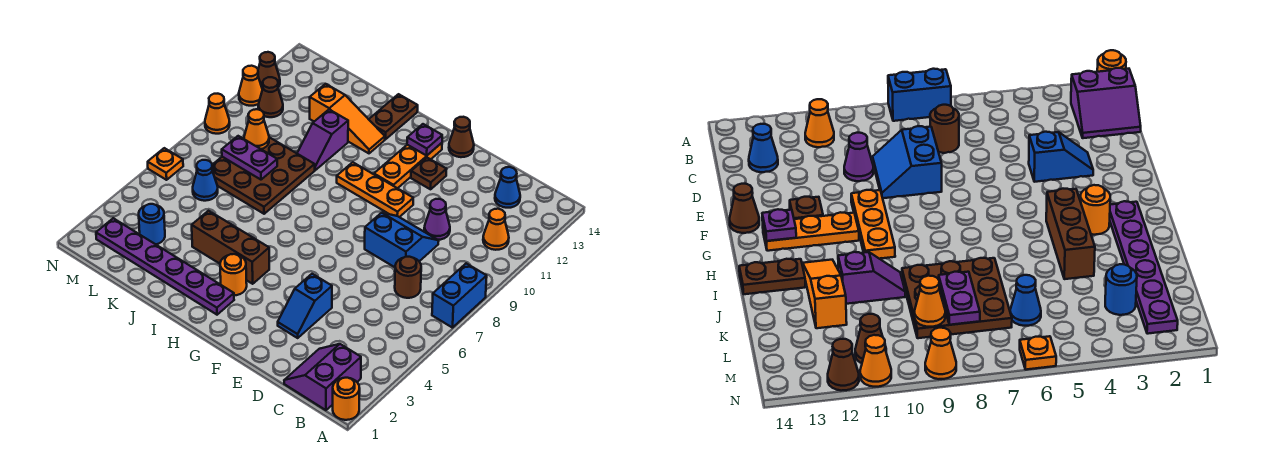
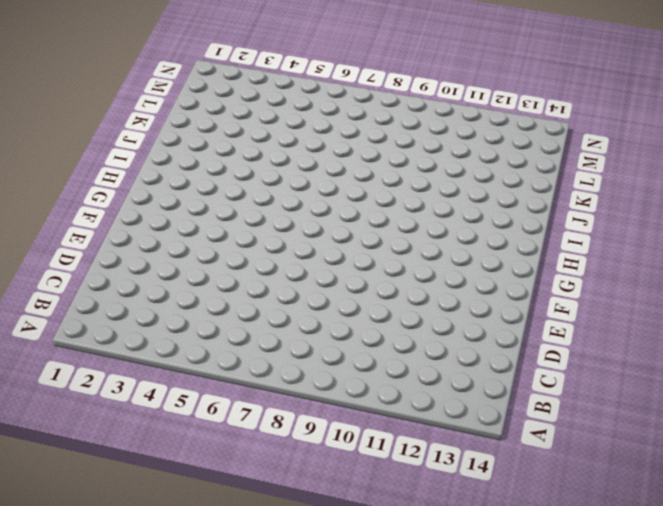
none -> orange 1x1 round brick [333,378,360,420]
none -> blue 1x2 brick [432,263,487,328]
none -> purple 2x2 slope [284,344,361,410]
none -> orange 1x1 cone [483,209,509,250]

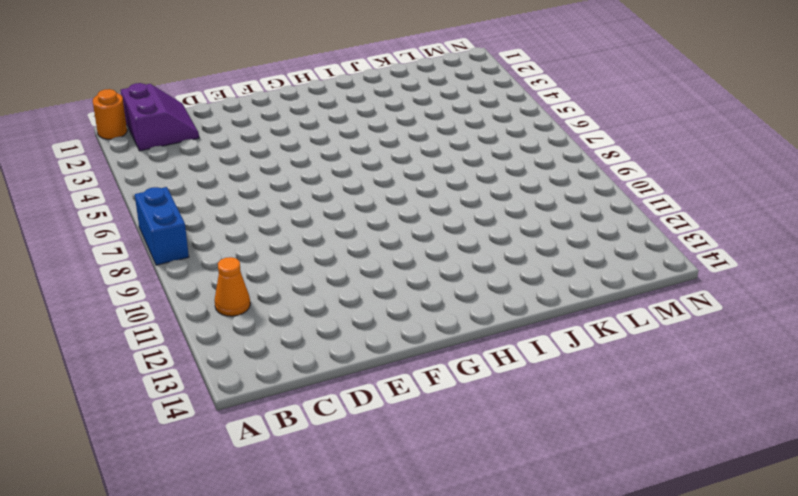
none -> brown 1x1 round brick [395,257,421,298]
none -> blue 1x1 cone [495,167,520,208]
none -> blue 2x2 slope [365,213,439,267]
none -> purple 1x1 cone [424,199,450,240]

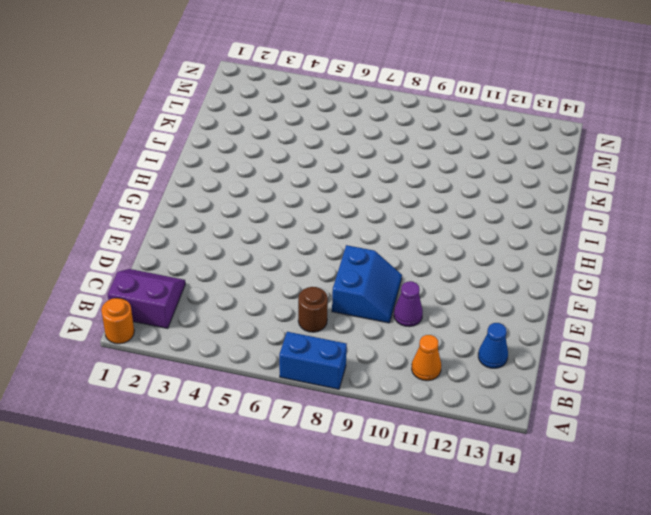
none -> blue 1x2 slope [278,274,332,338]
none -> orange 1x3 plate [337,162,413,217]
none -> brown 1x1 plate [411,158,447,189]
none -> brown 1x1 cone [449,117,474,157]

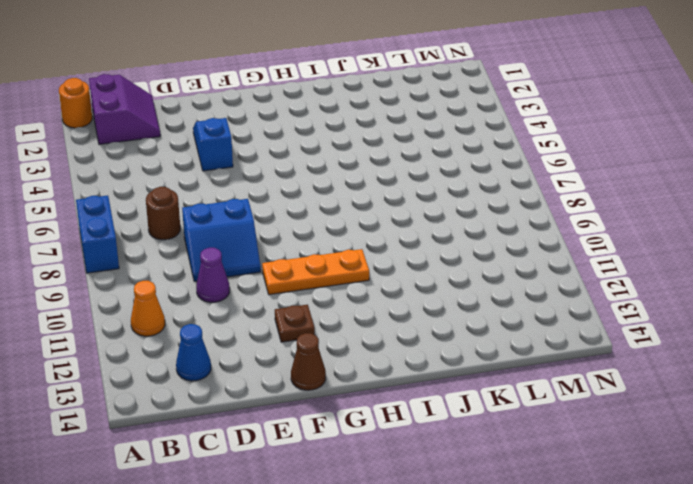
none -> orange 1x3 plate [374,143,442,188]
none -> purple 1x6 plate [96,218,234,315]
none -> orange 1x1 round brick [220,254,247,295]
none -> brown 1x3 brick [192,211,269,284]

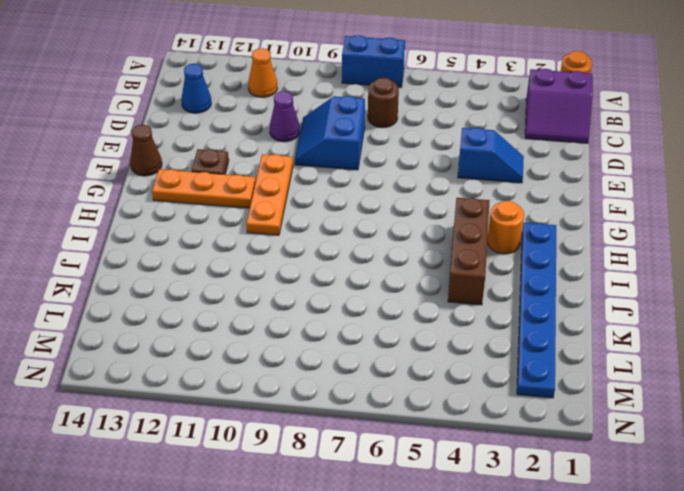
blue 1x6 plate [517,223,556,398] -> purple 1x6 plate [96,218,234,315]
none -> orange 1x3 slope [310,84,385,153]
none -> brown 1x2 plate [369,94,418,139]
none -> brown 3x3 plate [212,137,315,214]
none -> purple 1x2 slope [297,110,348,170]

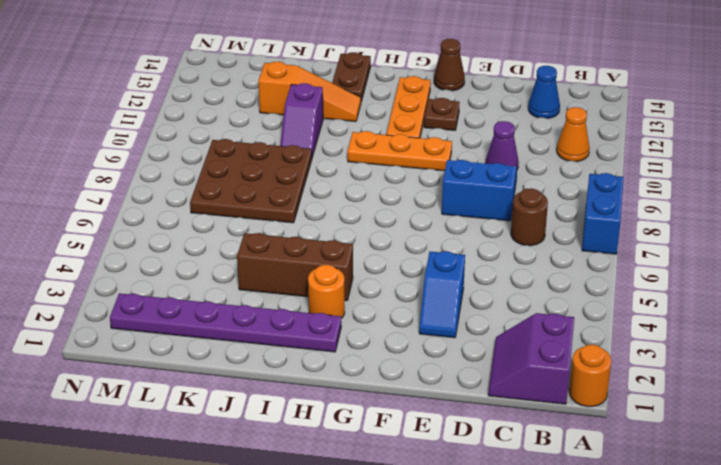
none -> blue 1x1 round brick [139,204,165,244]
none -> blue 1x1 cone [193,160,218,201]
none -> brown 1x1 cone [258,77,283,117]
none -> orange 1x1 plate [148,148,183,180]

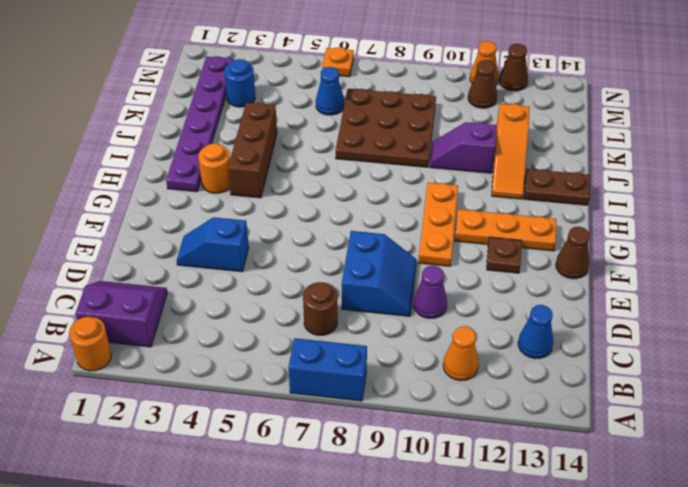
none -> orange 1x1 cone [205,94,230,134]
none -> purple 1x1 plate [407,124,442,156]
none -> purple 1x2 plate [222,136,277,180]
none -> orange 1x1 cone [244,109,269,149]

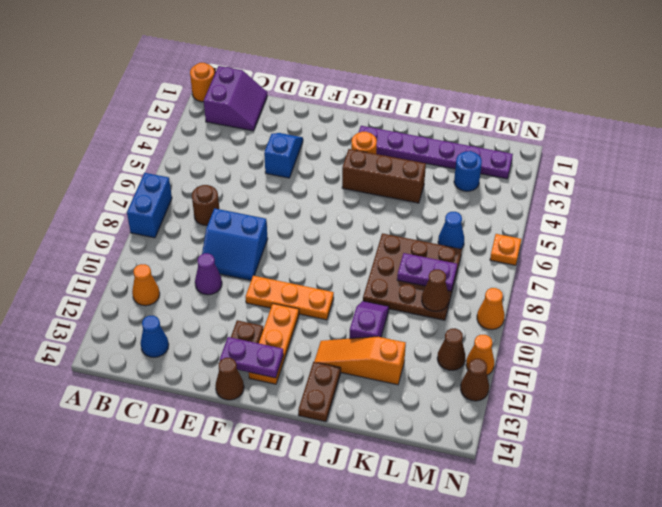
purple 1x2 plate [220,337,283,378] -> purple 1x1 plate [407,124,442,156]
brown 1x1 cone [422,269,449,311] -> orange 1x1 cone [244,109,269,149]

